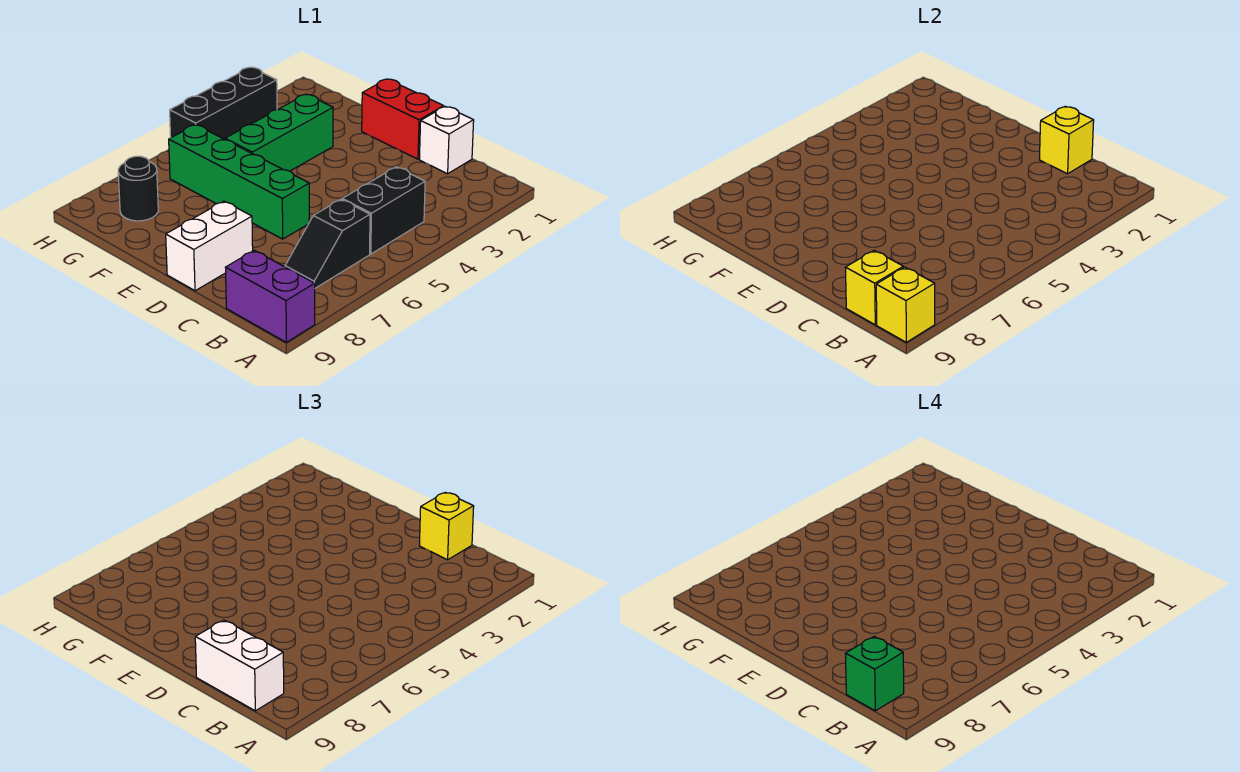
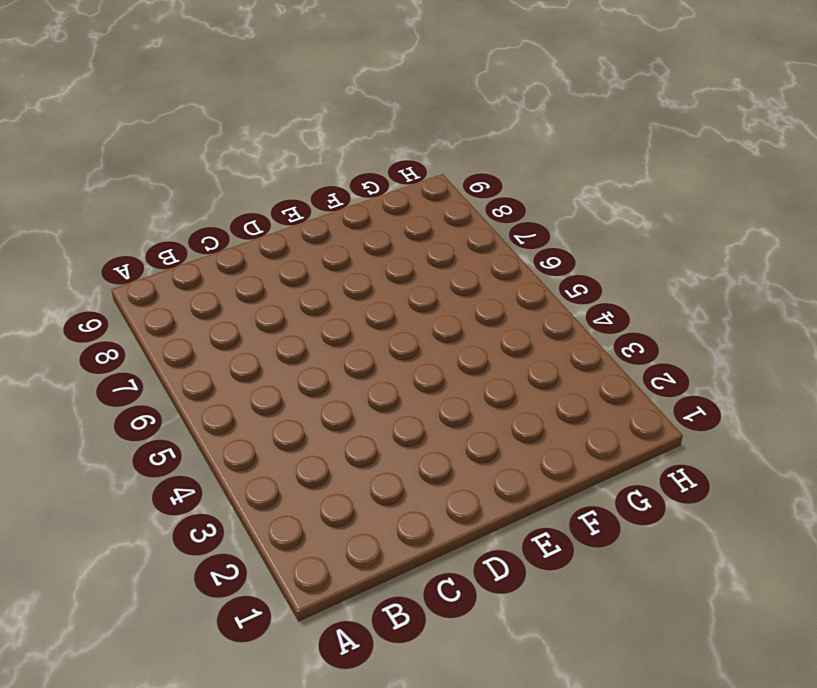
none -> purple 1x2 brick [225,250,315,342]
none -> black 1x2 brick [342,167,425,254]
none -> black 1x2 slope [285,200,370,288]

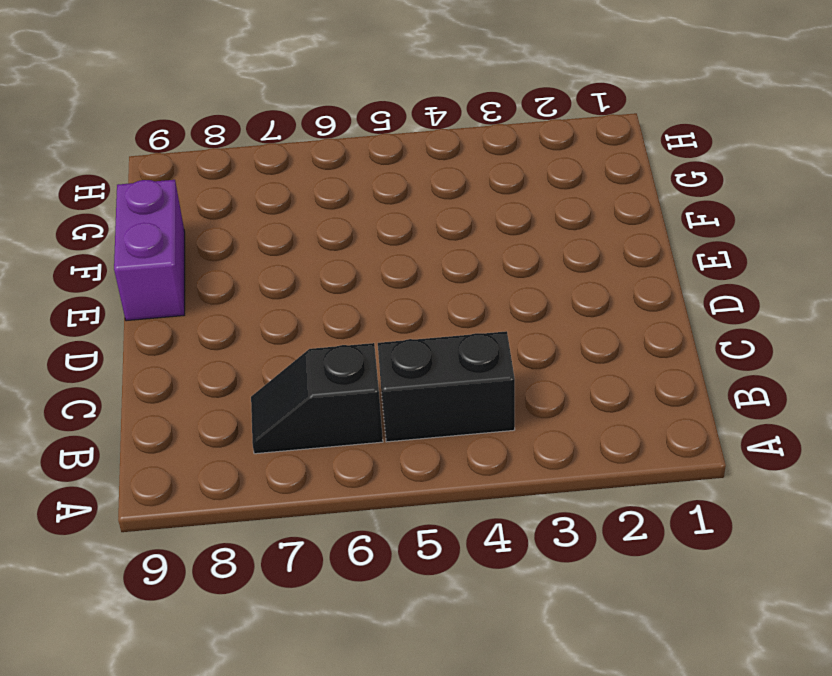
purple 1x2 brick [114,180,185,321] -> purple 1x2 brick moved to [225,250,315,342]
none -> white 1x1 brick [419,106,474,174]
none -> red 1x2 brick [362,79,444,159]
none -> green 1x4 brick [169,125,309,239]

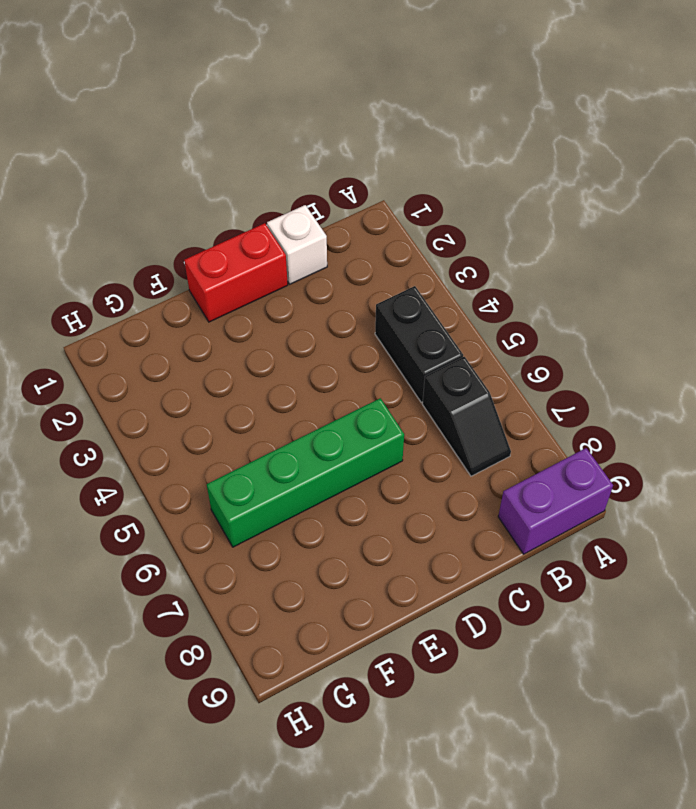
none -> white 1x2 brick [166,201,253,291]
none -> green 1x3 brick [225,94,333,171]
none -> black 1x1 round brick [118,156,158,221]

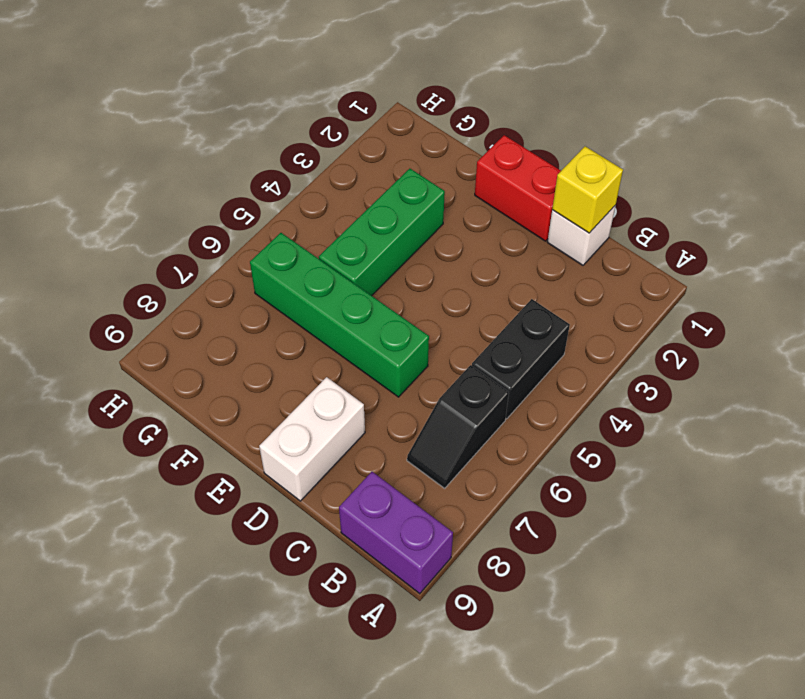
none -> black 1x1 round brick [118,156,158,221]
none -> black 1x3 brick [170,67,277,139]
none -> yellow 1x1 brick [876,267,935,342]

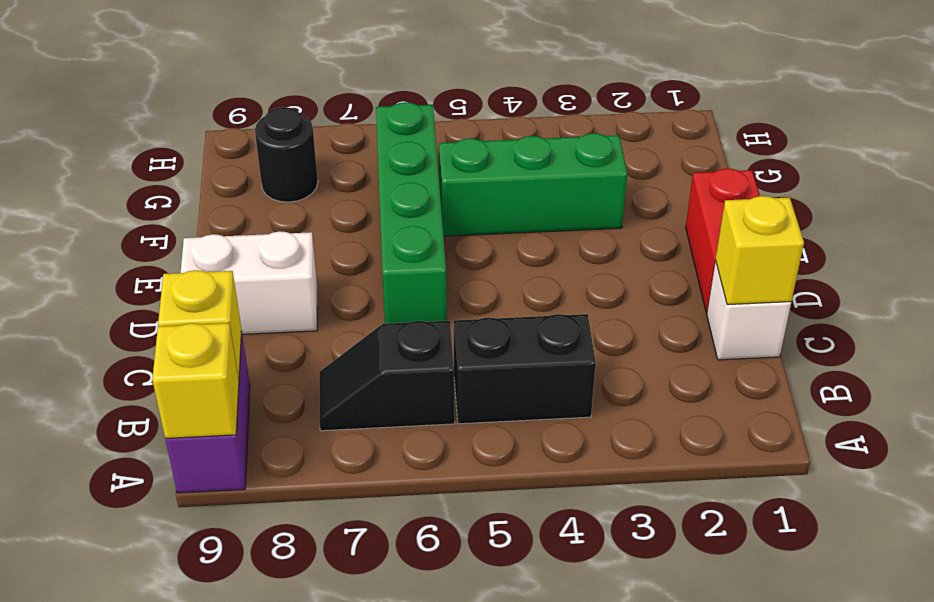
none -> black 1x3 brick [170,67,277,139]
none -> white 1x2 brick [195,620,284,711]
none -> yellow 1x1 brick [419,492,474,560]

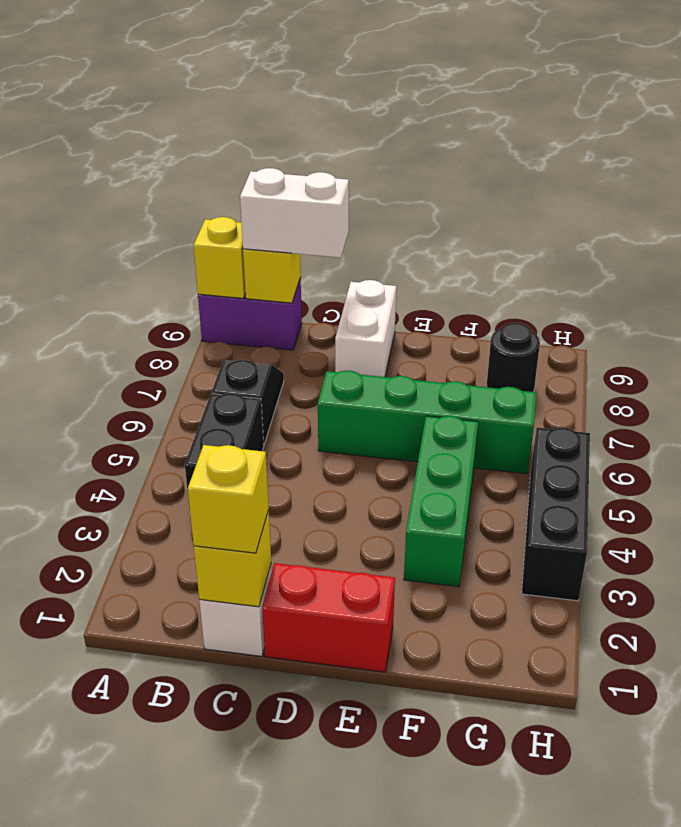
none -> green 1x1 brick [845,636,904,711]

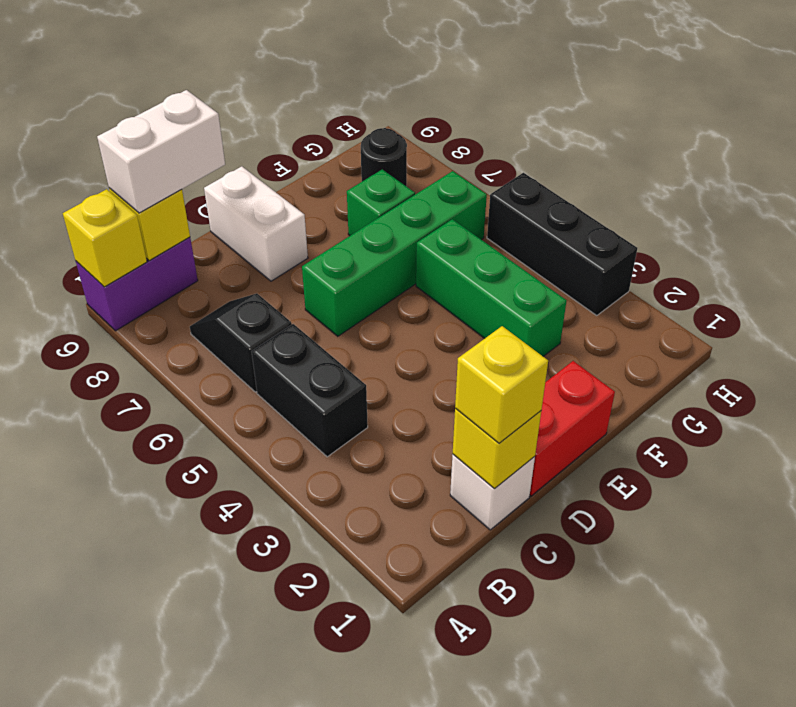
green 1x1 brick [347,170,415,236] -> green 1x1 brick moved to [845,636,904,711]

